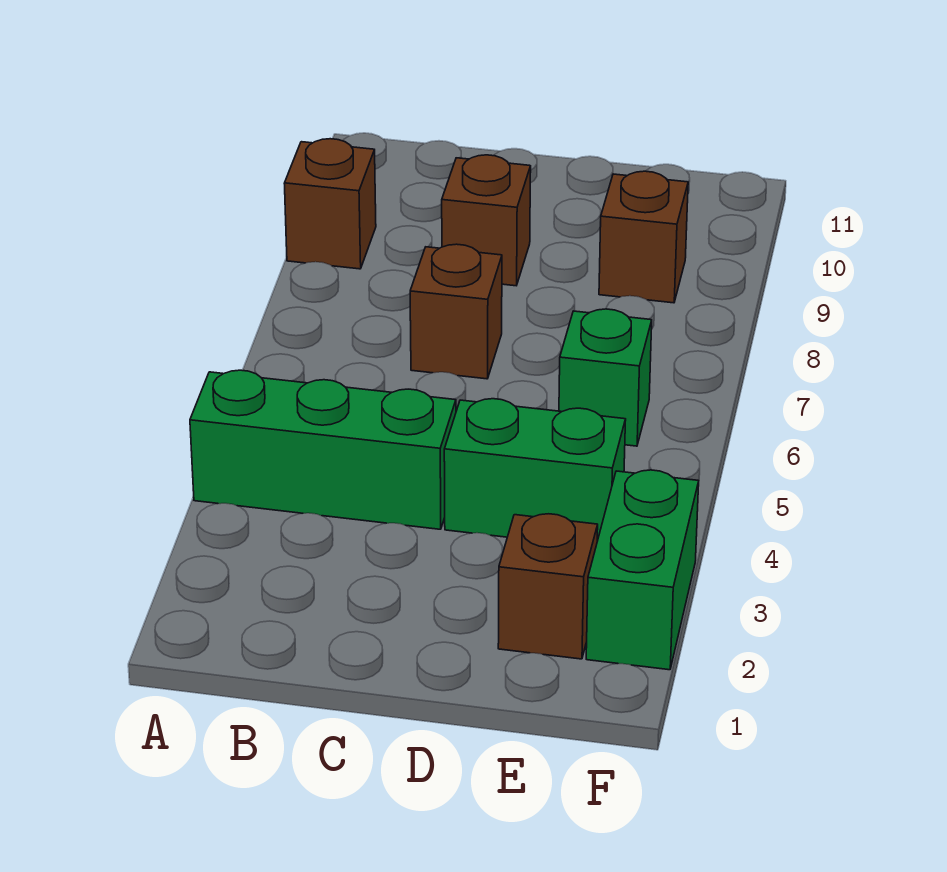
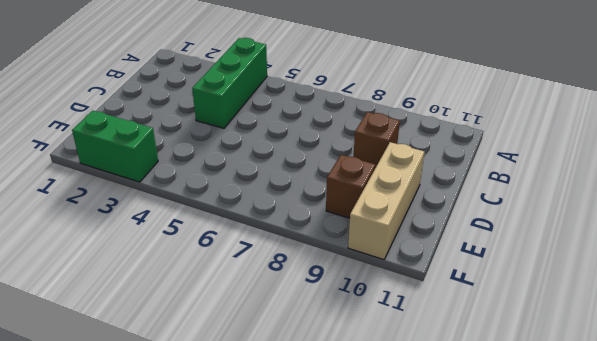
tan 1x3 brick [348,142,425,260] -> none
none -> brown 1x1 brick [284,139,376,269]
none -> brown 1x1 brick [410,244,502,379]

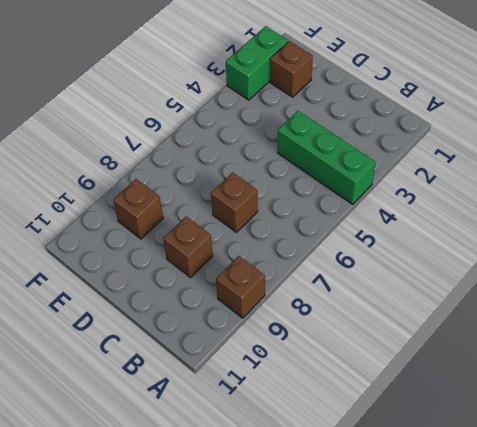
none -> green 1x2 brick [444,399,626,541]
none -> green 1x1 brick [559,309,652,446]

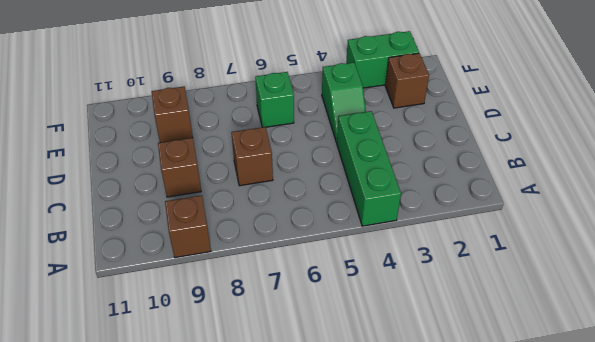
green 1x2 slope [322,63,366,142] -> green 1x2 brick [444,399,626,541]

